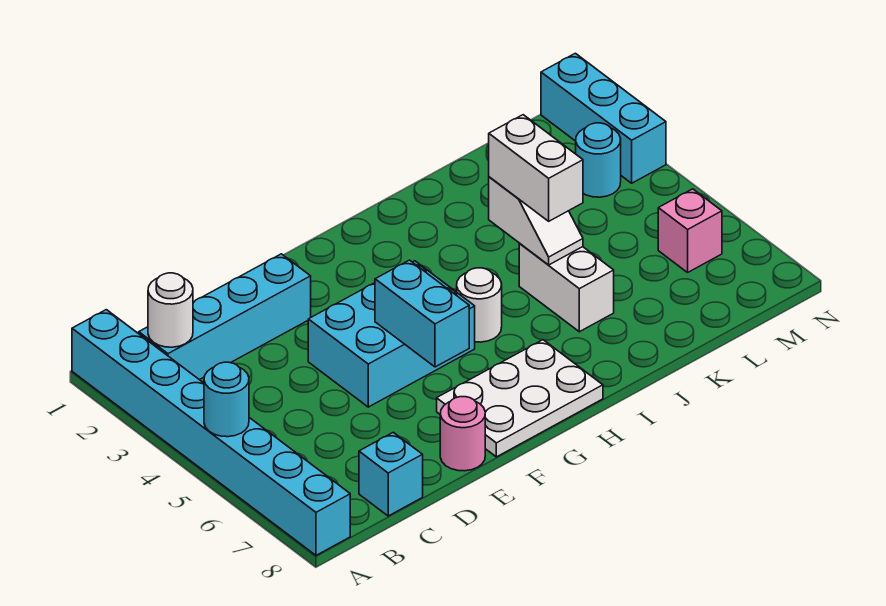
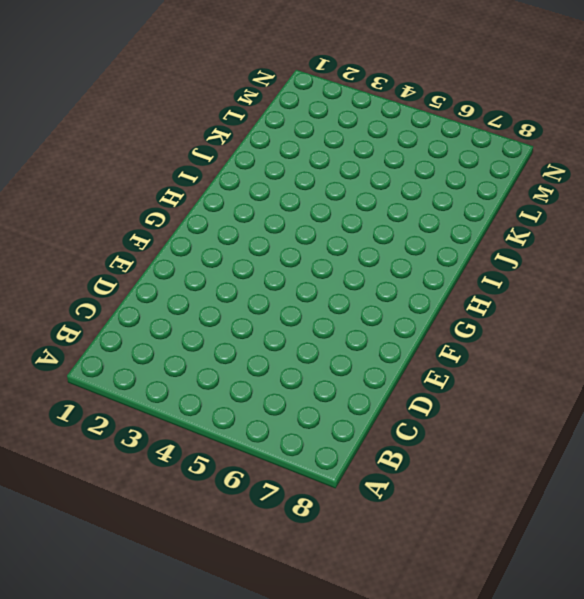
none -> cyan 1x8 brick [72,310,350,555]
none -> cyan 1x4 brick [139,254,311,380]
none -> cyan 1x1 brick [359,432,423,516]

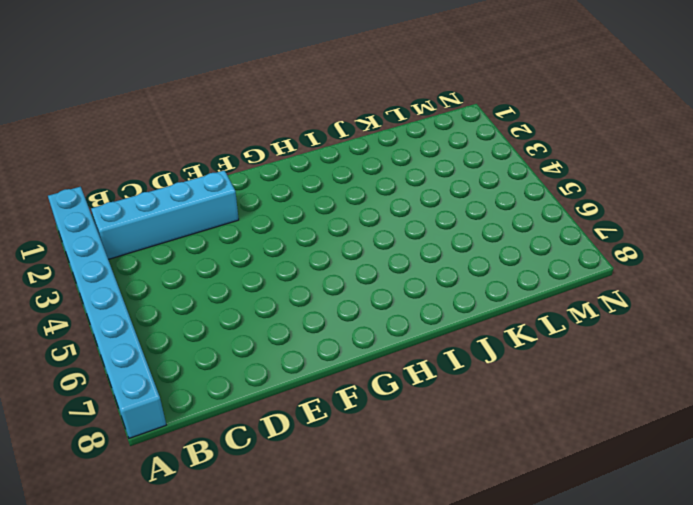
none -> cyan 1x1 brick [359,432,423,516]
none -> cyan 2x3 brick [308,261,475,407]
none -> pink 1x1 round brick [440,397,485,471]

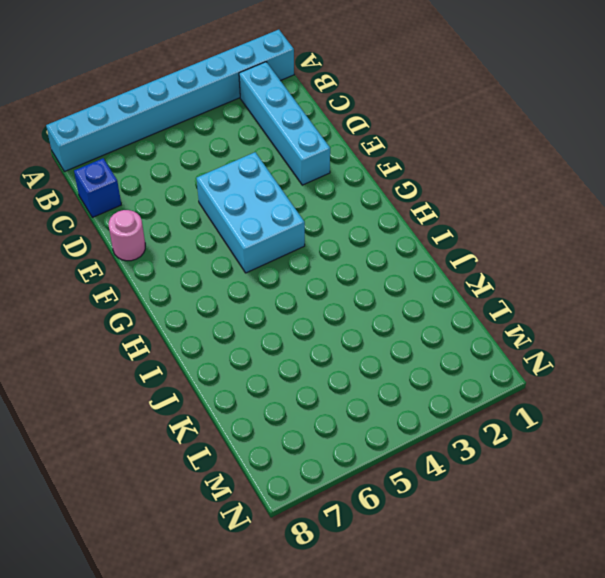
blue 1x1 brick [74,158,121,218] -> cyan 1x1 brick [359,432,423,516]
none -> white 2x3 plate [437,340,603,457]
none -> white 1x1 round brick [457,268,502,342]
none -> white 1x2 brick [519,244,614,332]

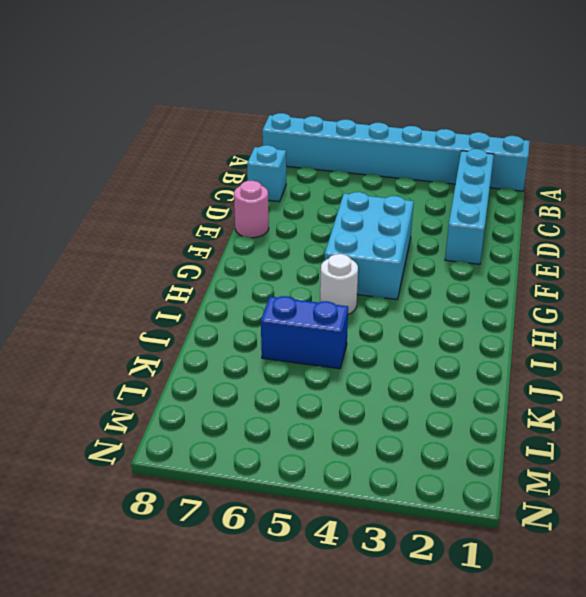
blue 1x2 brick [261,296,348,369] -> white 1x2 brick [519,244,614,332]
none -> white 2x3 plate [437,340,603,457]
none -> cyan 1x1 round brick [576,123,621,197]
none -> pink 1x1 brick [658,189,722,272]

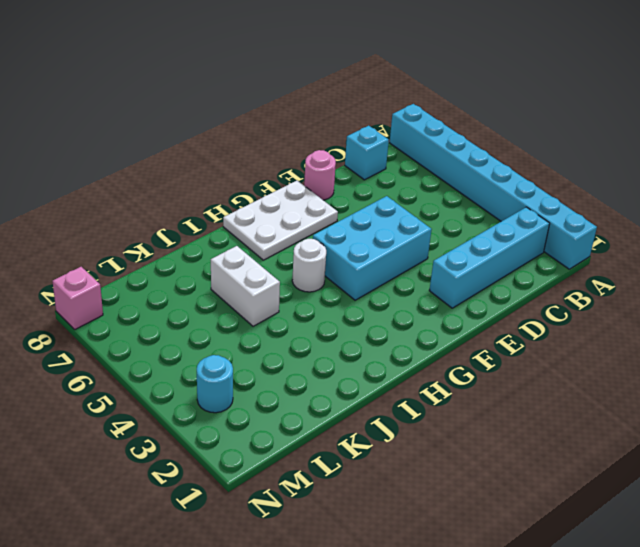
pink 1x1 brick [52,267,103,329] -> pink 1x1 brick moved to [658,189,722,272]
none -> cyan 1x3 brick [541,53,666,183]
none -> cyan 1x1 round brick [204,362,249,437]
none -> white 1x1 round brick [148,273,193,347]

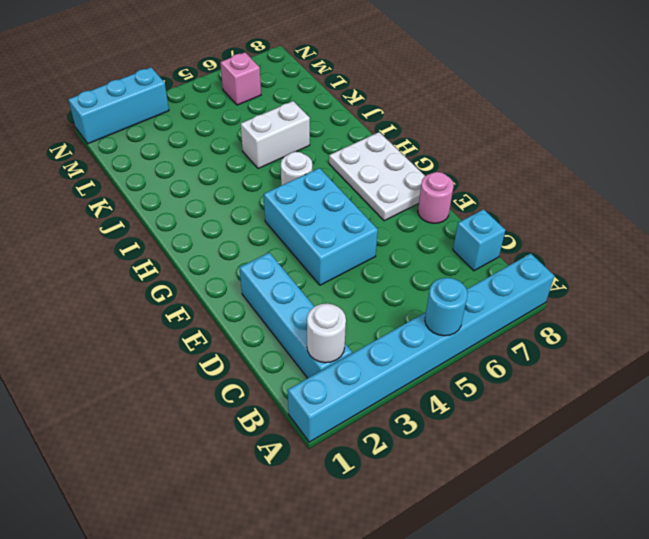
none -> cyan 1x1 round brick [576,123,621,197]
none -> cyan 1x2 brick [375,260,469,367]
none -> white 1x2 slope [489,177,583,265]

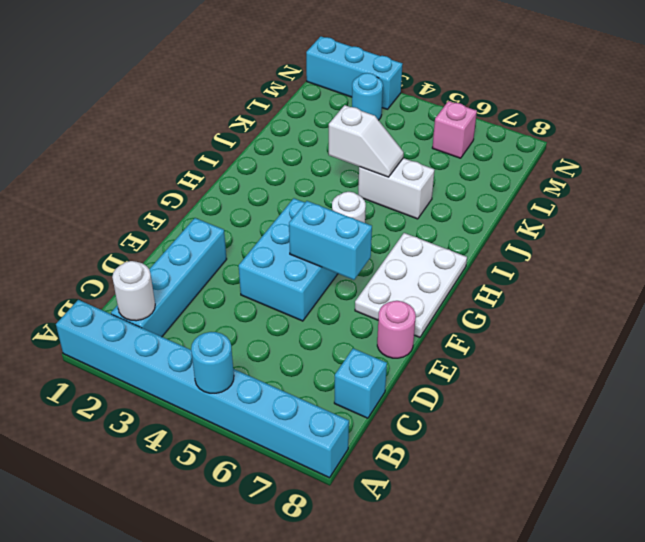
none -> white 1x2 brick [489,115,583,221]

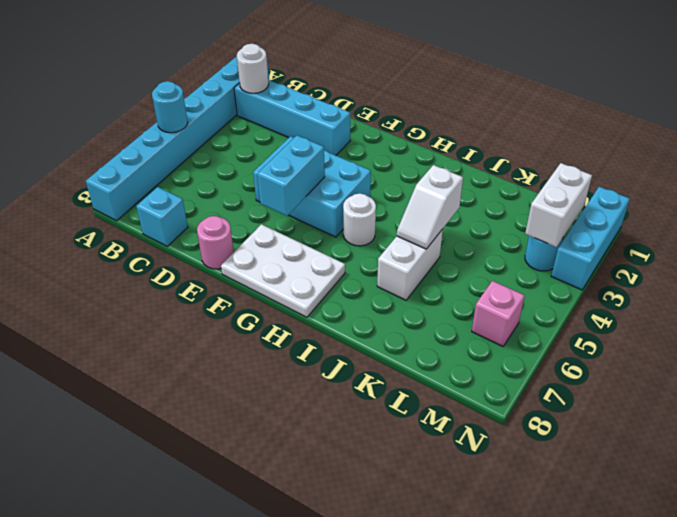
white 1x2 brick [525,163,592,247] -> white 1x2 brick moved to [489,115,583,221]

